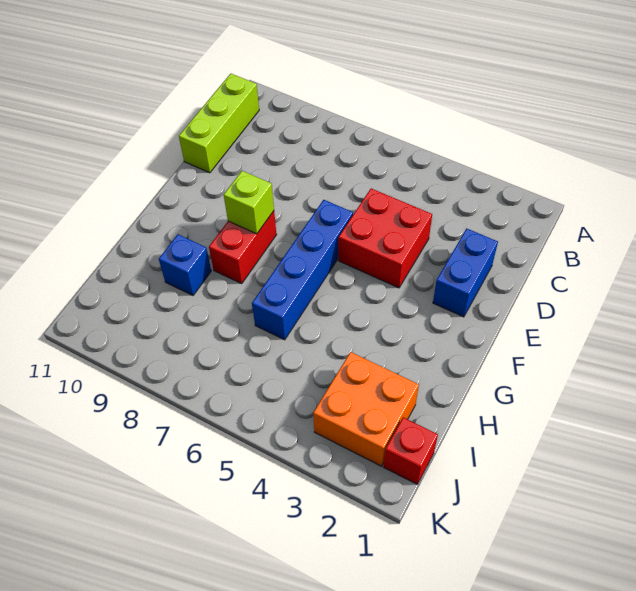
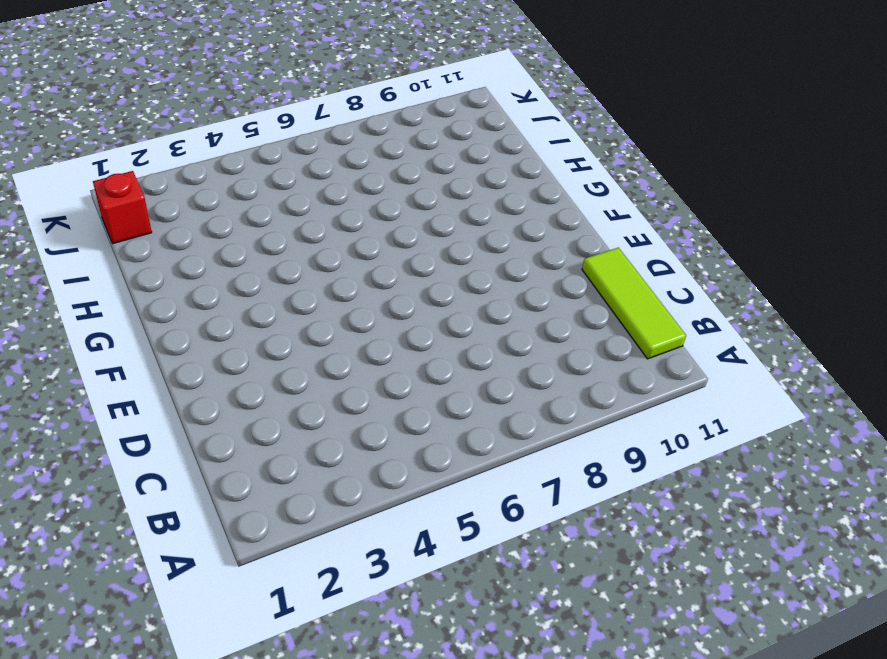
lime 1x3 tile [582,248,686,359] -> lime 1x3 brick [179,74,259,173]
none -> blue 1x2 brick [433,229,498,317]
none -> red 2x2 brick [338,188,432,288]

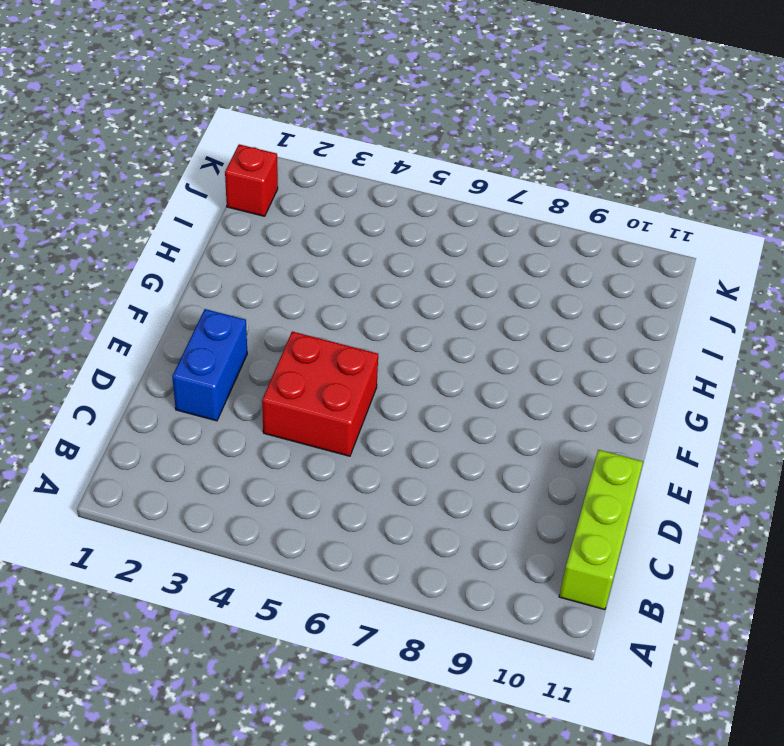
none -> blue 1x4 brick [252,200,353,340]
none -> red 1x2 brick [209,211,277,283]

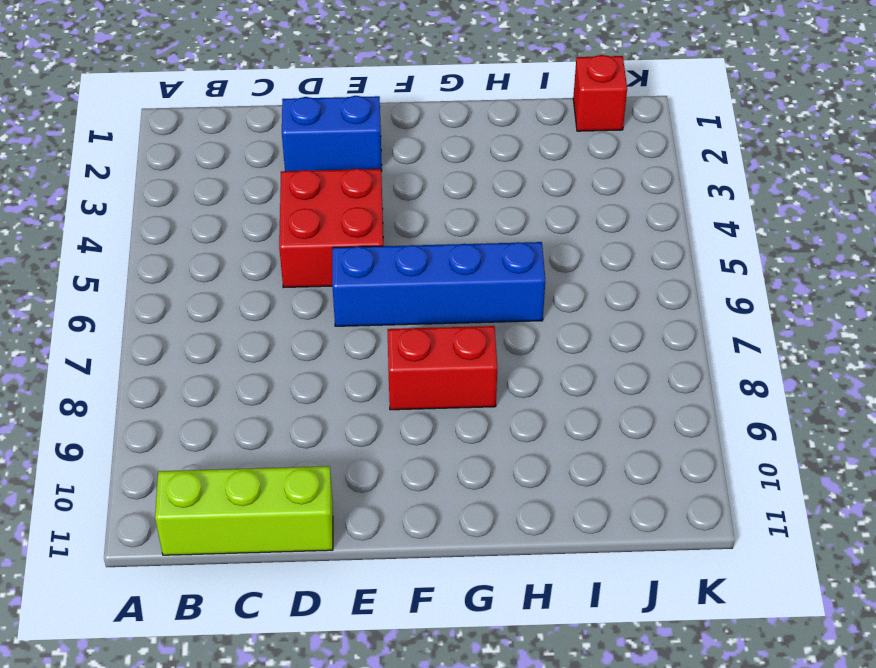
none -> blue 1x1 brick [159,234,211,295]
none -> orange 2x2 brick [313,352,419,466]

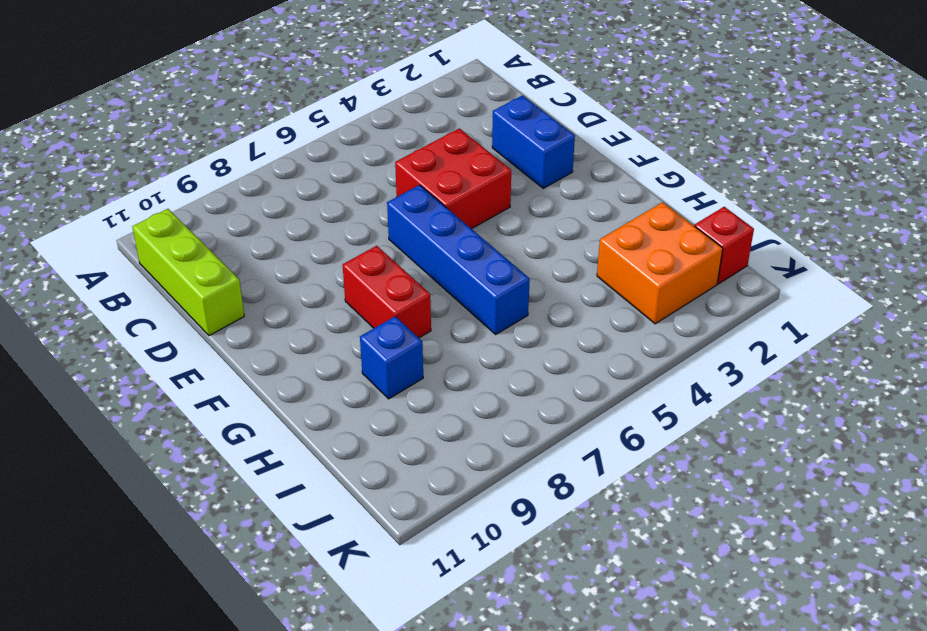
none -> lime 1x1 brick [224,171,274,234]

